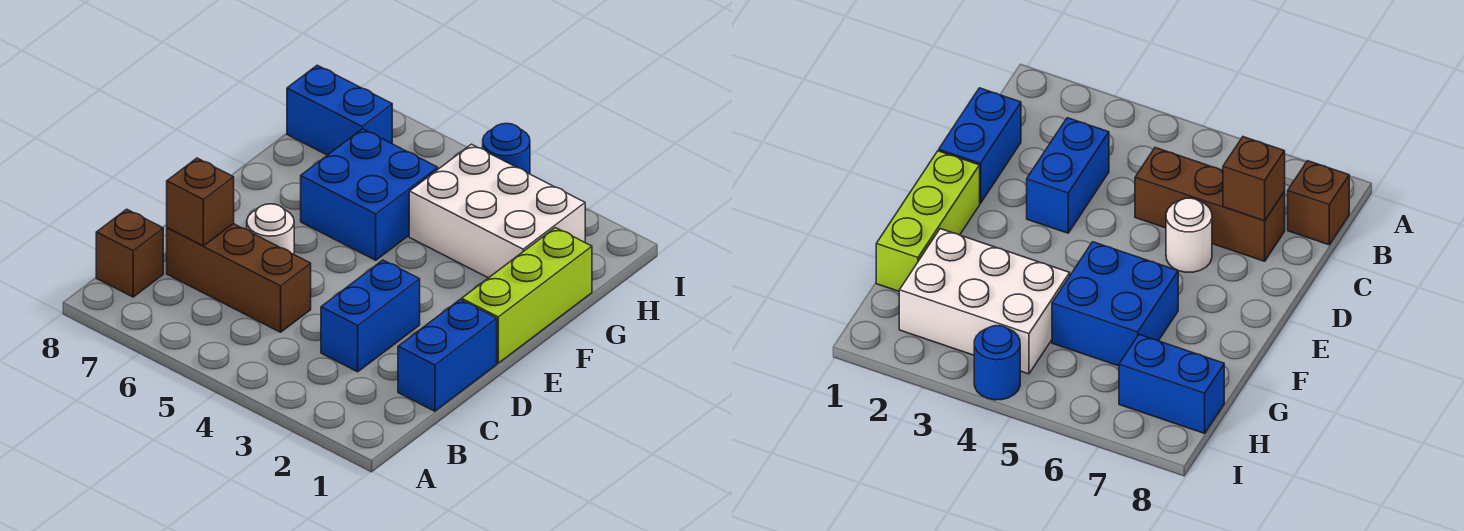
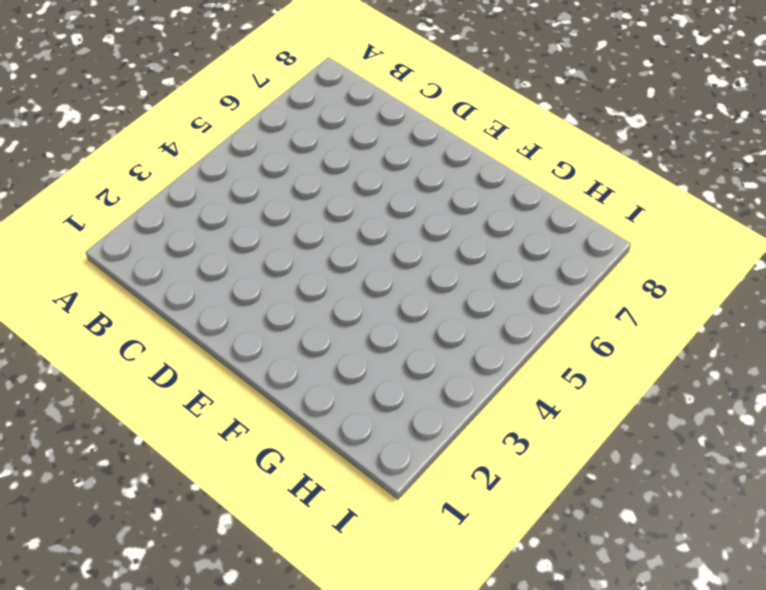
none -> brown 1x1 brick [96,209,163,297]
none -> blue 1x2 brick [398,300,497,411]

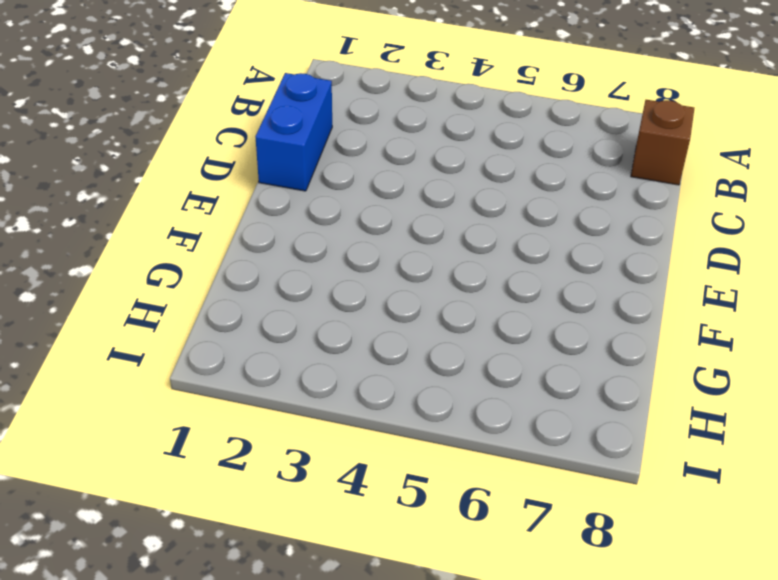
none -> blue 1x2 brick [321,260,420,372]
none -> brown 1x3 brick [167,224,311,332]

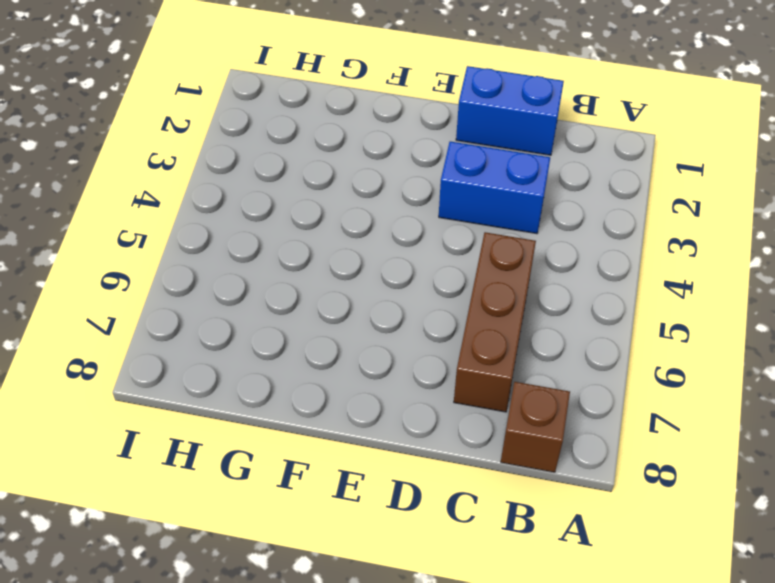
none -> white 1x1 round brick [247,204,294,254]
none -> lime 1x3 brick [462,228,592,363]

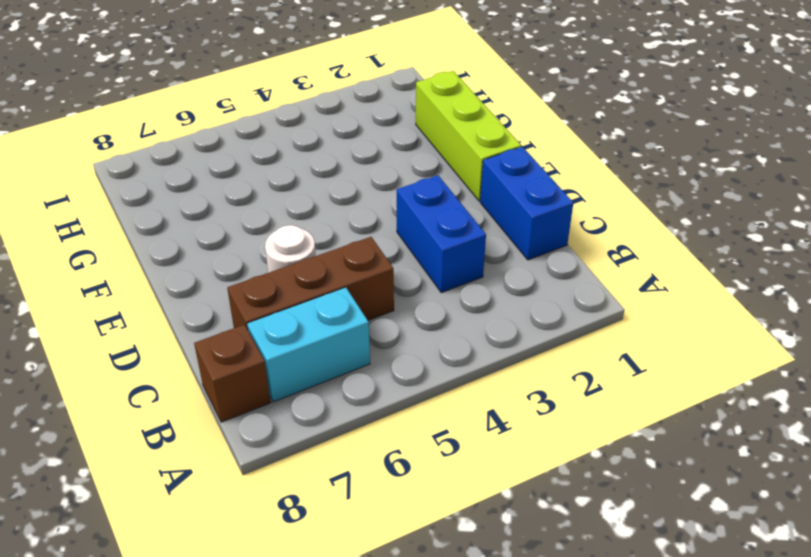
cyan 1x2 brick [247,288,370,402] -> none
none -> blue 2x2 brick [301,129,438,260]
none -> white 2x3 brick [409,144,585,278]

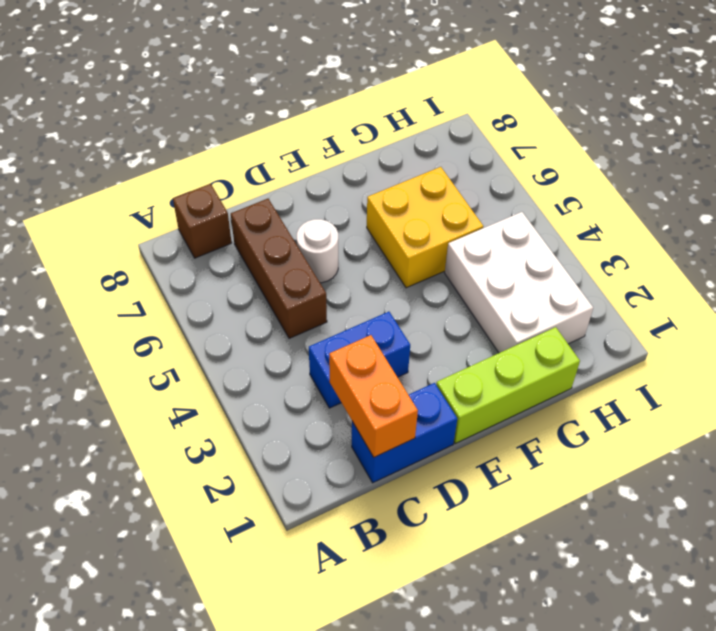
orange 1x2 brick [329,335,418,457] -> none
yellow 2x2 brick [367,167,483,288] -> blue 2x2 brick [301,129,438,260]
none -> blue 1x2 brick [287,65,392,155]
none -> blue 1x1 round brick [483,123,530,174]

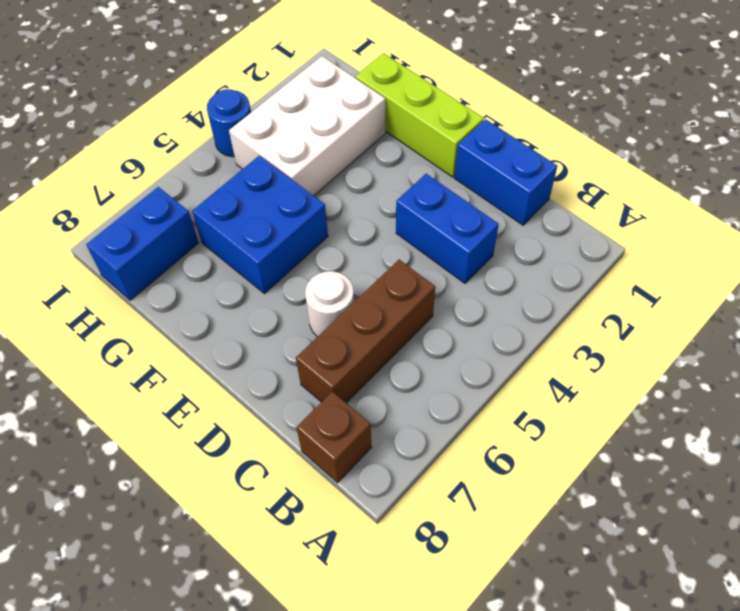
none -> brown 1x1 brick [167,158,234,246]

